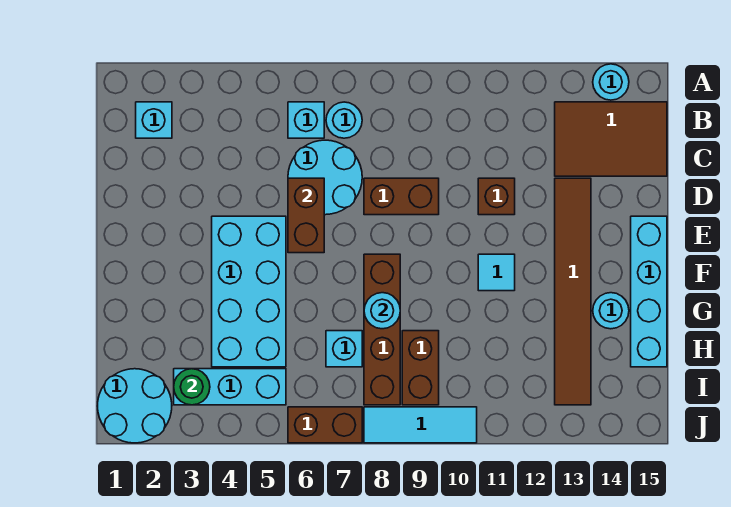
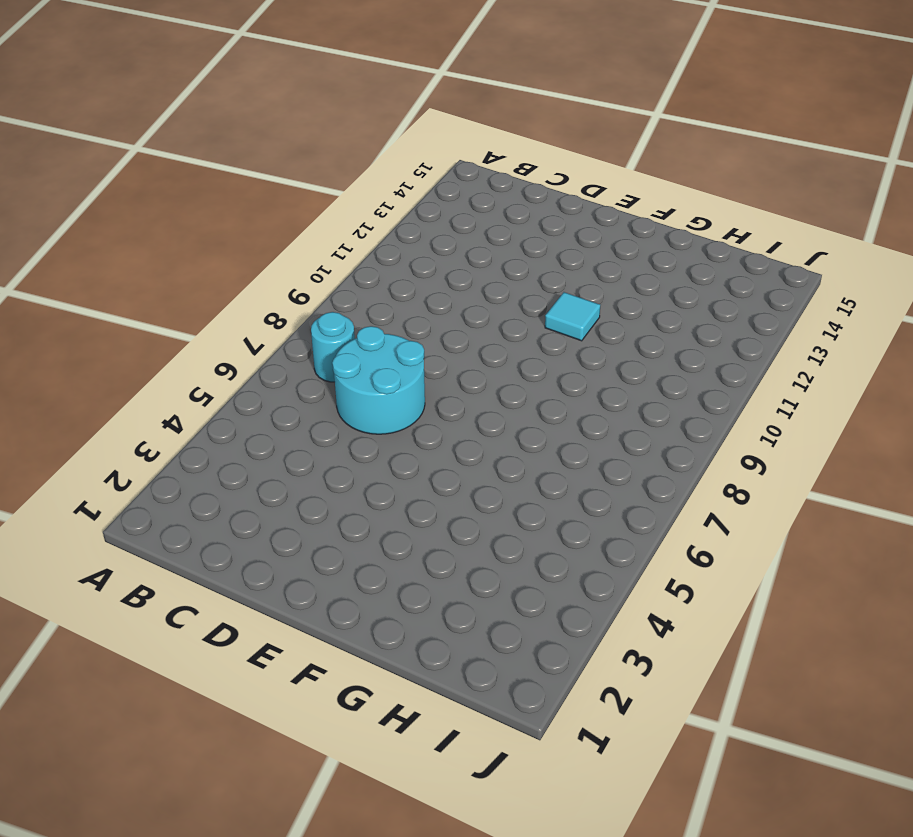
none -> cyan 1x1 round brick [593,64,629,100]
none -> cyan 1x1 brick [136,102,172,138]
none -> cyan 1x1 brick [288,102,324,138]

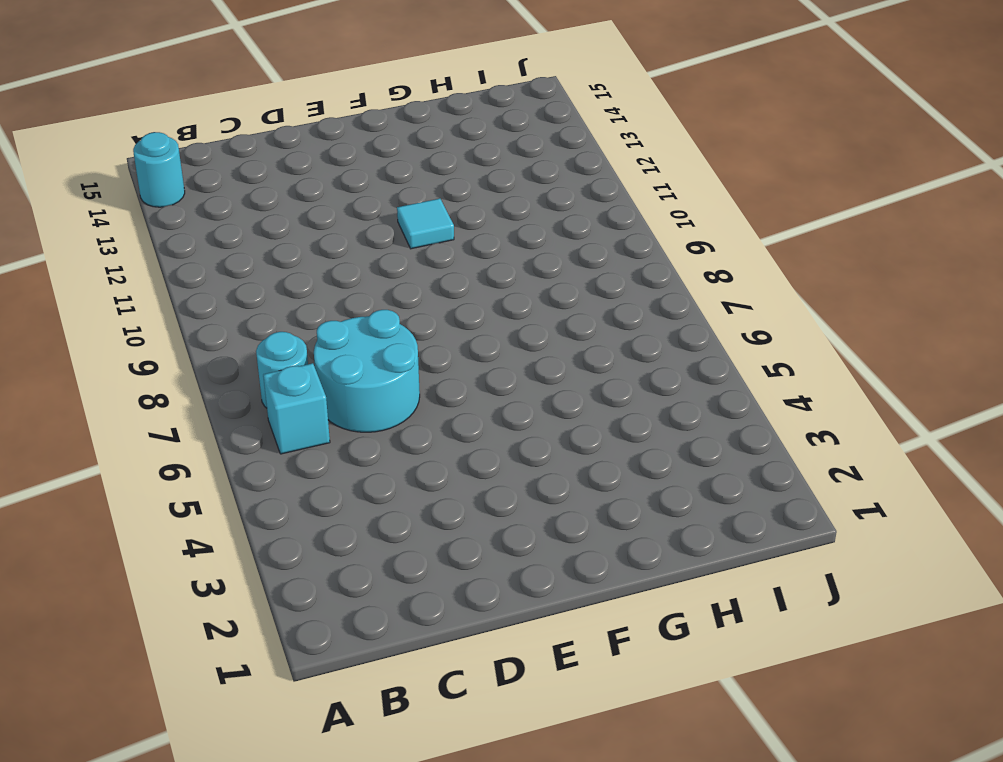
none -> cyan 1x1 brick [136,102,172,138]
none -> brown 2x3 tile [555,102,667,176]
none -> brown 1x2 brick [364,178,439,215]

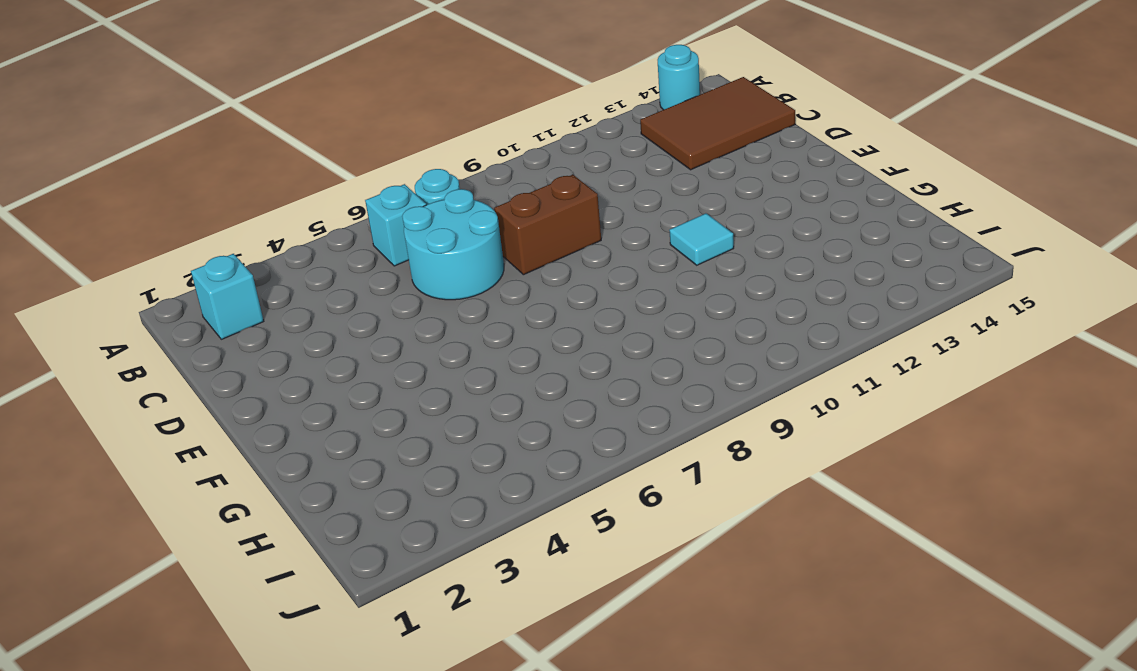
none -> brown 1x1 brick [478,178,515,215]
none -> brown 1x6 tile [555,178,591,405]
none -> cyan 2x4 brick [212,216,286,367]

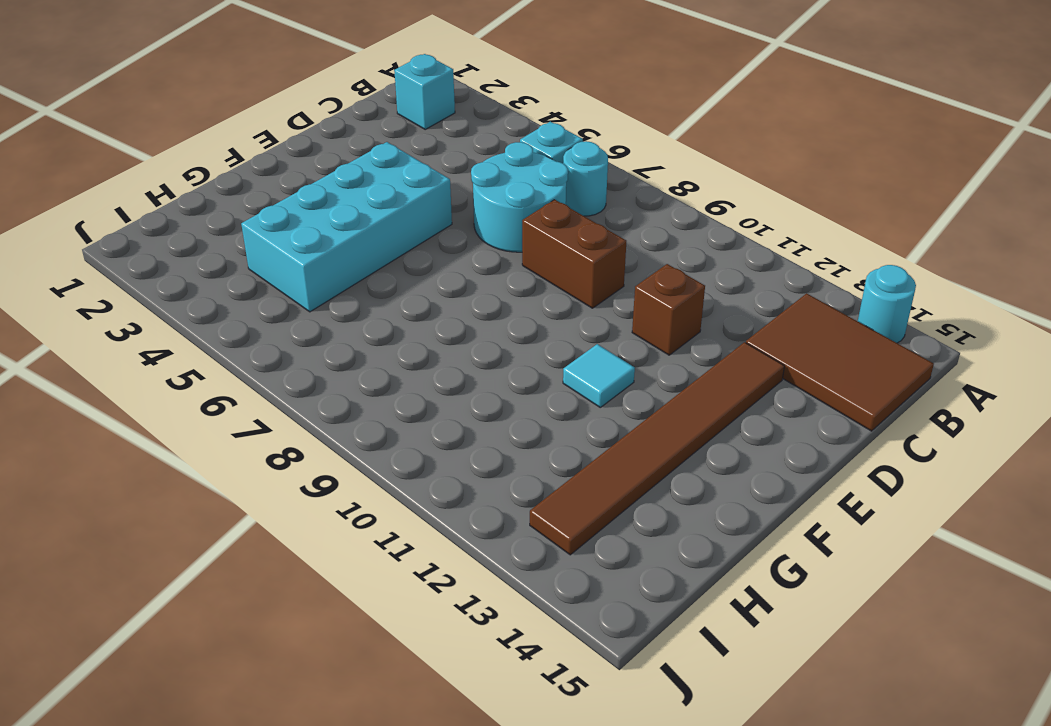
none -> cyan 1x4 brick [631,216,667,367]
none -> brown 1x4 brick [364,254,400,405]
none -> cyan 1x1 round brick [593,293,629,329]

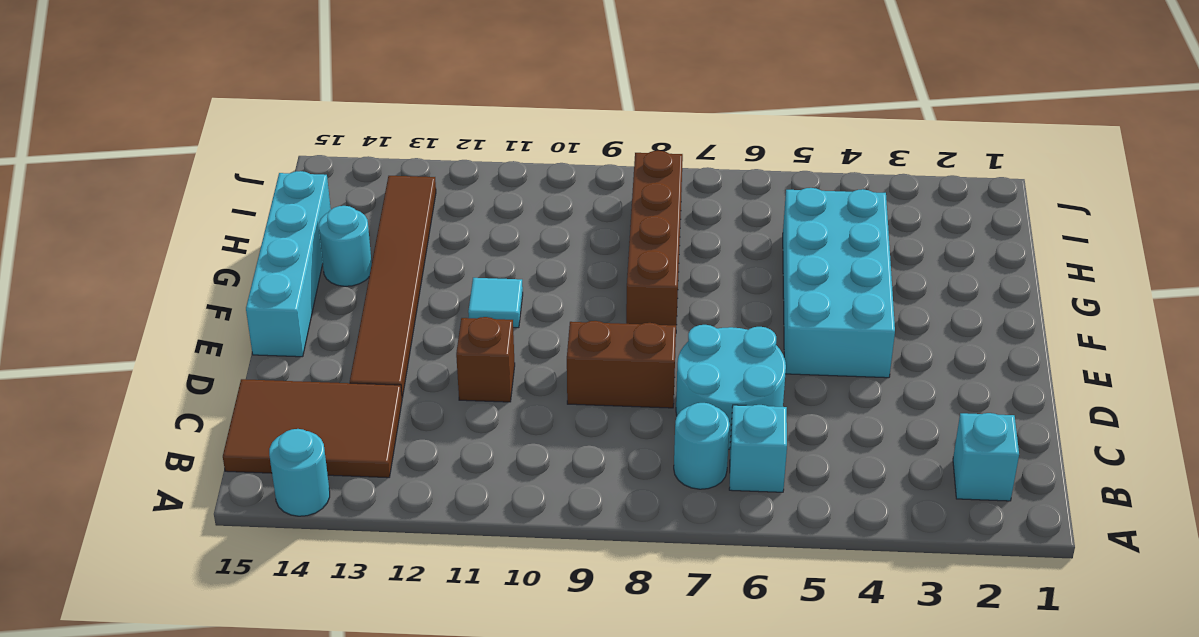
none -> cyan 1x1 brick [326,331,362,367]
none -> brown 1x2 brick [402,331,439,405]
none -> cyan 2x2 round brick [98,369,172,443]

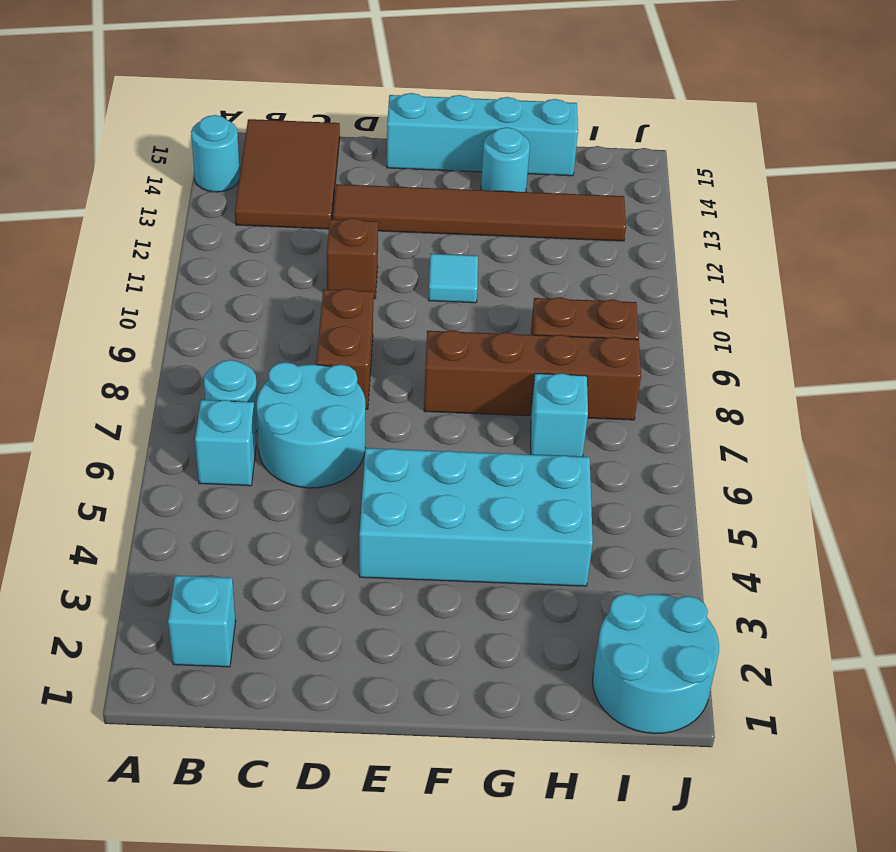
none -> cyan 1x3 brick [174,369,286,405]
none -> brown 1x2 brick [288,407,362,443]
none -> cyan 1x3 tile [364,407,477,443]

